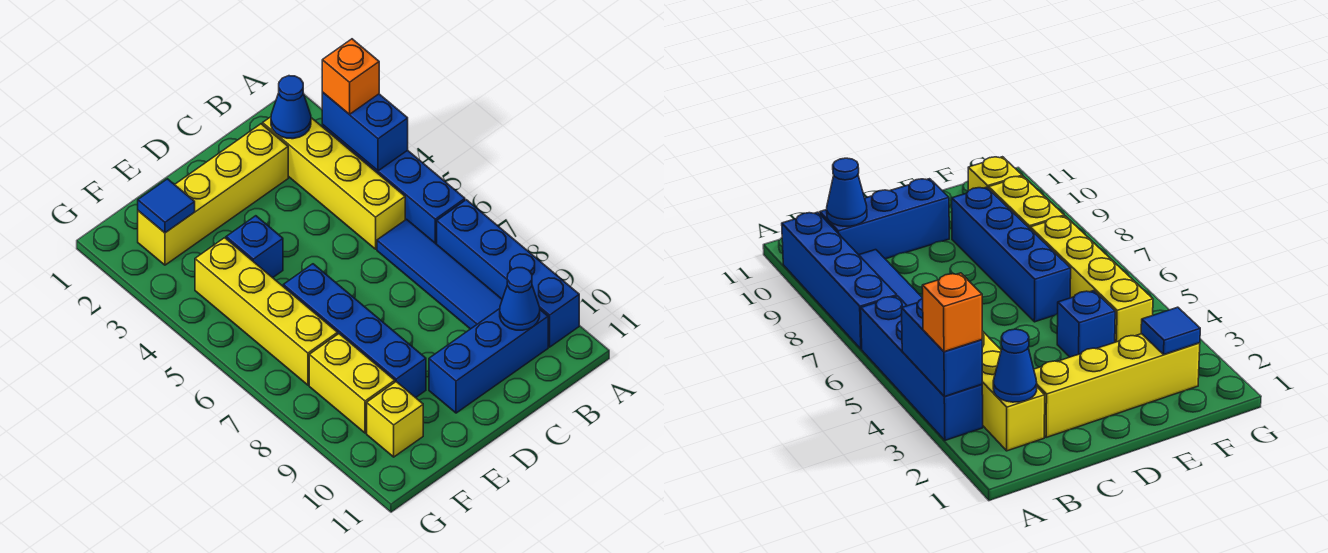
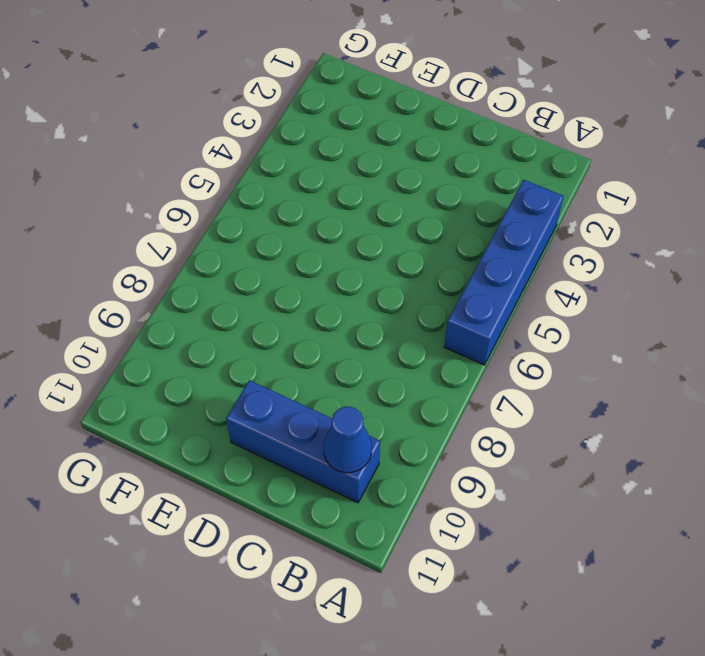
none -> blue 1x4 brick [437,200,579,347]
none -> yellow 1x4 brick [263,117,405,249]
none -> blue 1x4 tile [377,219,502,329]

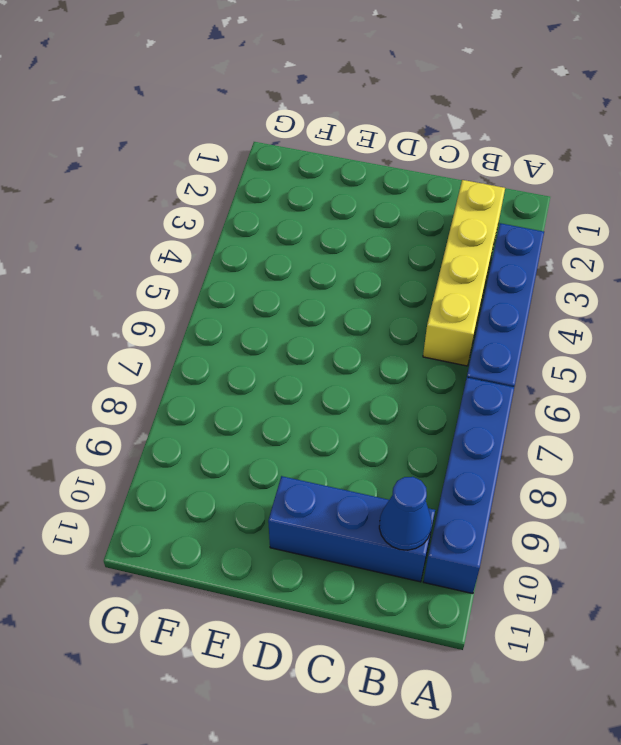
none -> blue 1x4 tile [377,219,502,329]
none -> yellow 1x4 brick [138,124,288,265]
none -> blue 1x1 brick [226,216,283,278]

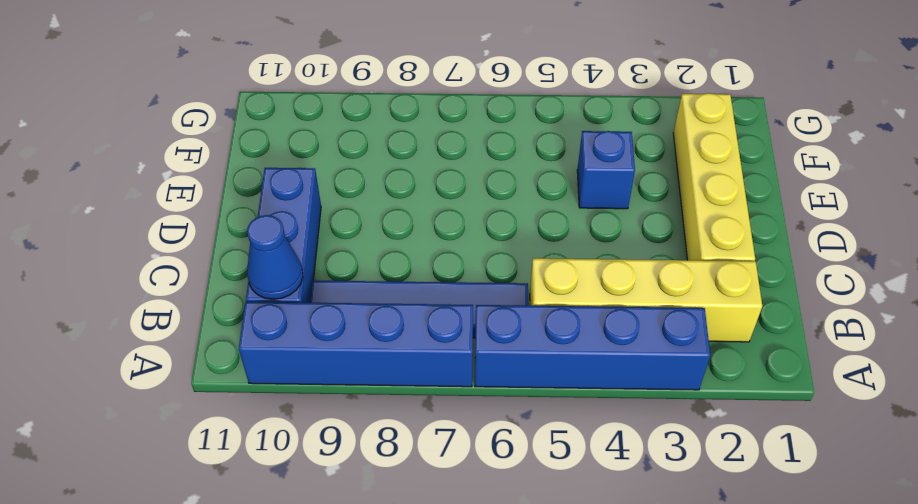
none -> blue 1x4 brick [283,264,426,398]
none -> yellow 1x4 brick [195,238,338,385]
none -> yellow 1x2 brick [309,334,395,433]

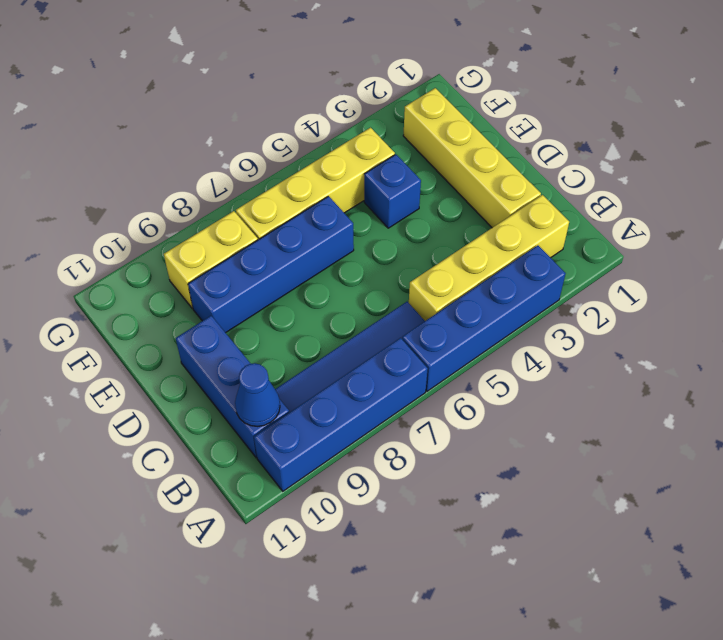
none -> yellow 1x1 brick [367,382,423,457]
none -> blue 1x2 brick [322,92,408,171]
none -> blue 1x1 cone [271,76,311,139]

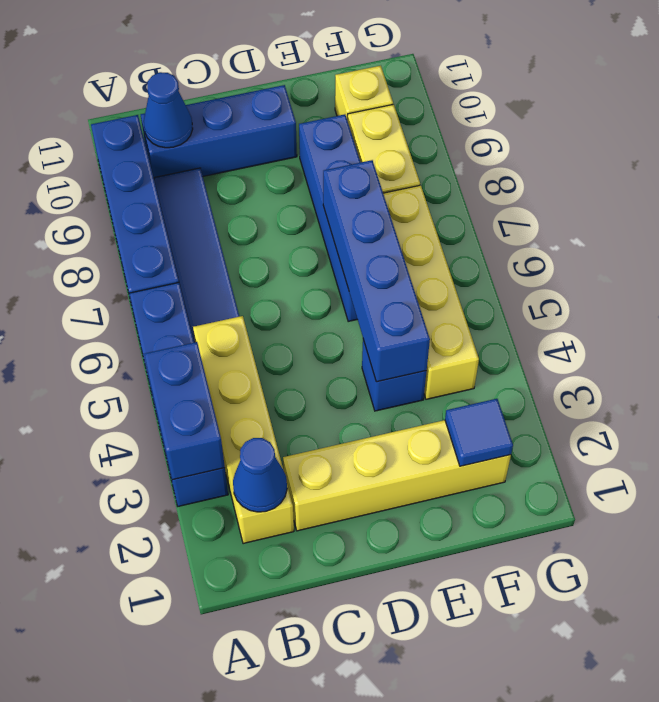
blue 1x4 brick [323,160,430,382] -> none
none -> orange 1x1 brick [322,39,379,114]

